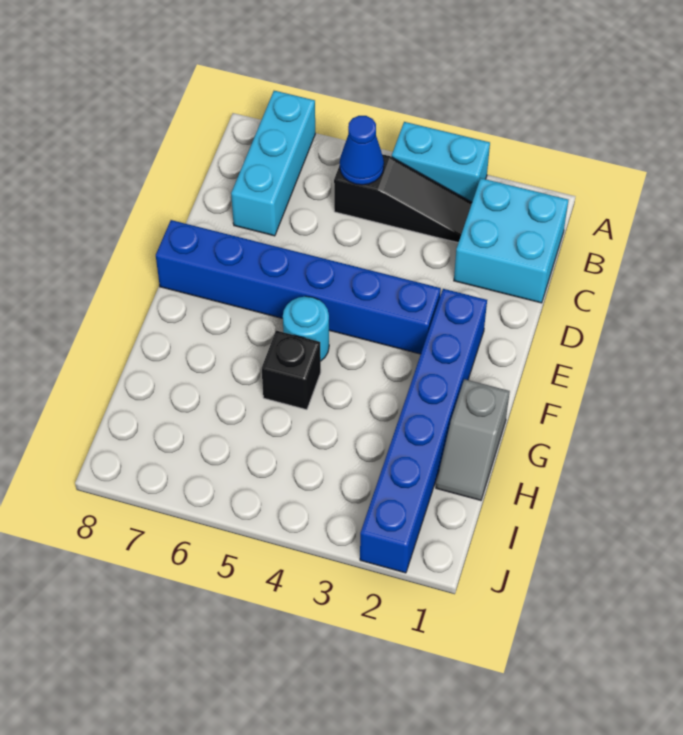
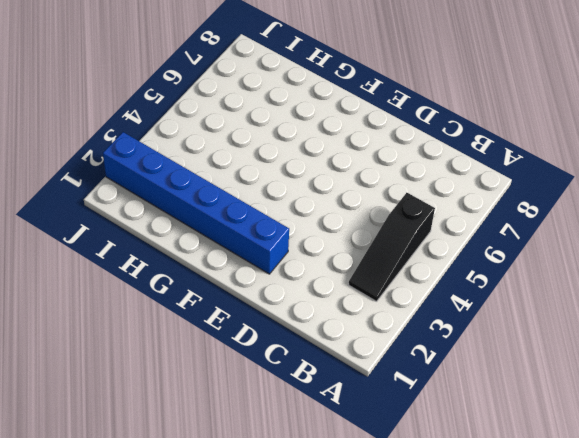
none -> cyan 1x2 brick [392,122,490,202]
none -> cyan 1x3 brick [231,91,315,236]

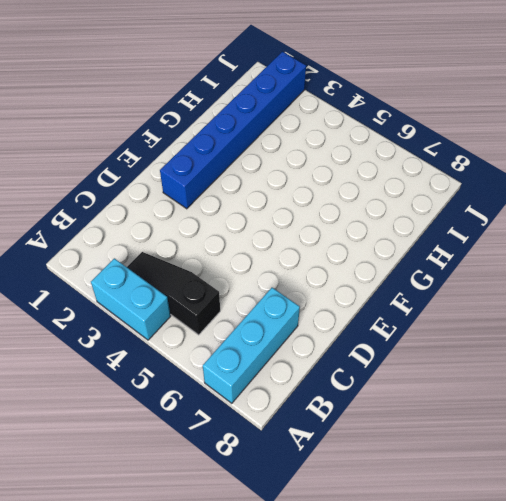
none -> cyan 2x2 brick [454,178,568,303]
none -> blue 1x6 brick [156,220,441,354]

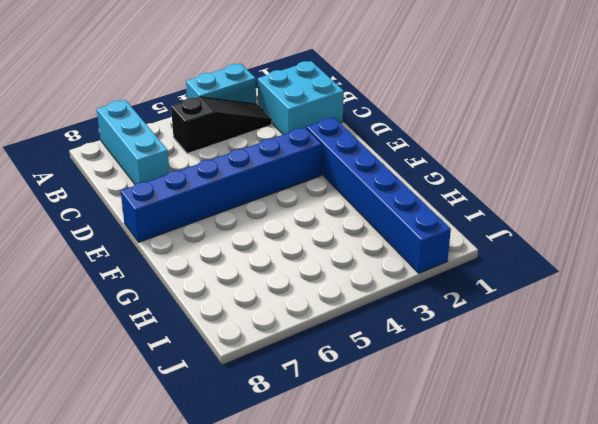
none -> cyan 1x1 round brick [283,296,329,361]
none -> grey 1x2 slope [436,379,510,500]

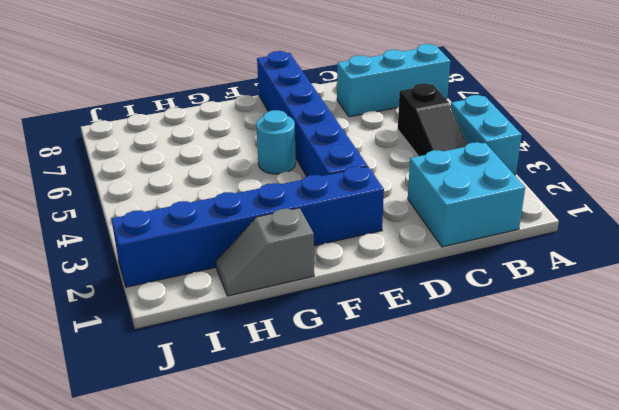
none -> black 1x1 brick [262,331,321,410]
none -> blue 1x1 cone [340,116,384,185]

